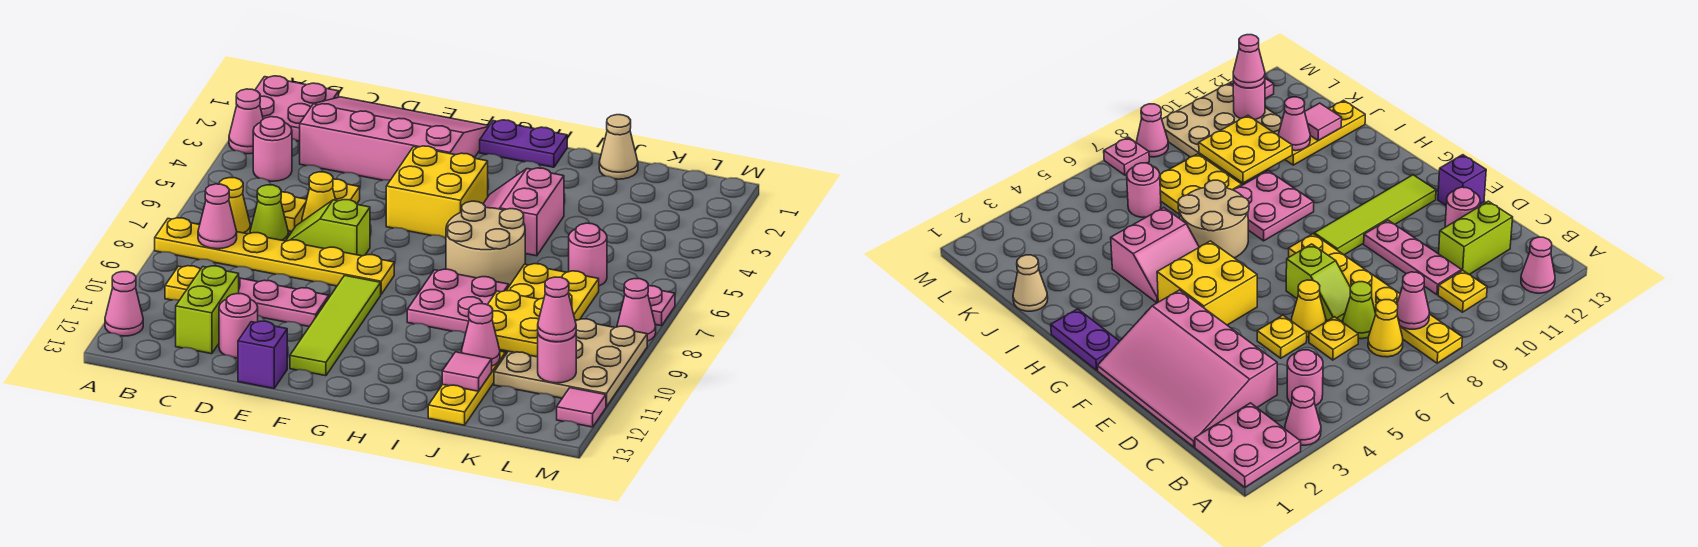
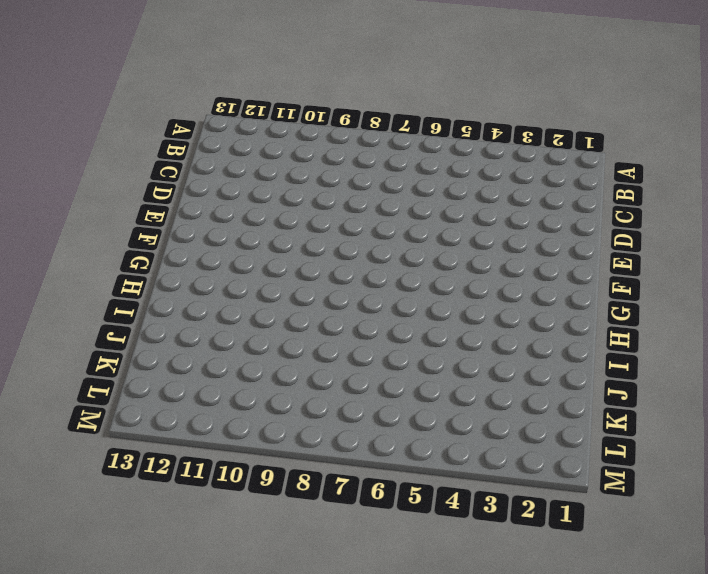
none -> pink 2x2 plate [255,76,339,141]
none -> pink 1x1 cone [229,89,263,154]
none -> yellow 1x6 plate [155,218,394,294]
none -> pink 1x1 cone [105,272,143,336]

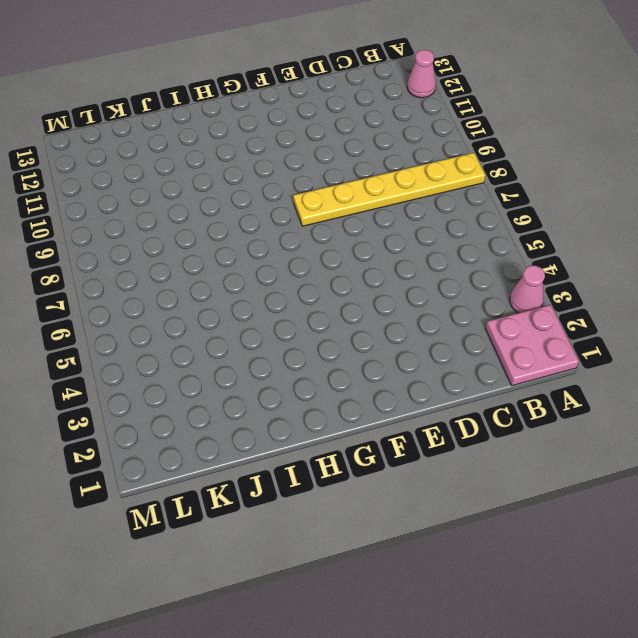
none -> pink 1x1 round brick [253,117,292,181]
none -> yellow 1x1 cone [219,177,250,234]
none -> yellow 1x1 plate [165,266,200,300]
none -> pink 3x4 slope [300,97,489,180]

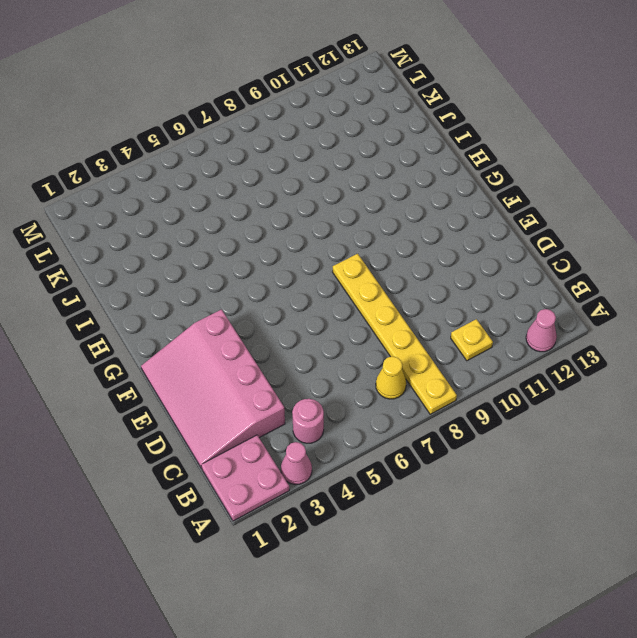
none -> yellow 1x1 plate [281,192,307,232]
none -> lime 1x1 cone [250,185,289,241]
none -> pink 1x3 plate [239,278,329,327]
none -> lime 1x2 brick [176,266,239,354]

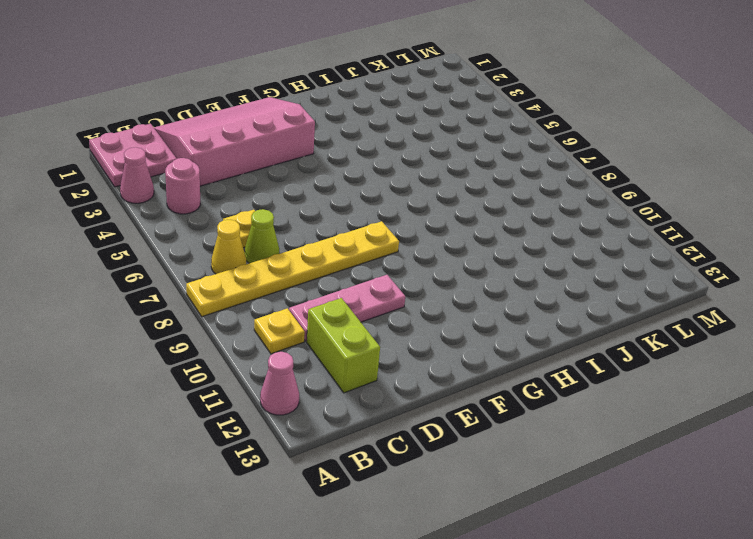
none -> yellow 1x1 plate [333,179,360,204]
none -> yellow 1x1 cone [302,172,335,221]
none -> lime 1x2 slope [286,200,370,256]
none -> pink 1x1 round brick [219,294,258,358]

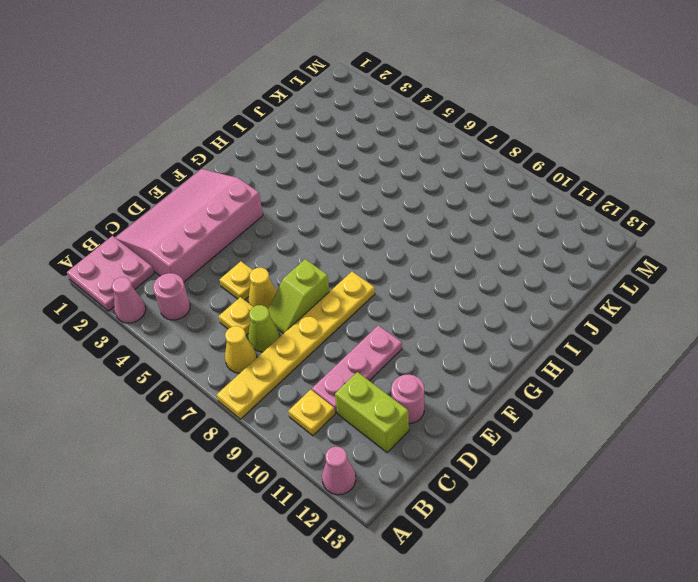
none -> purple 1x1 brick [238,321,287,389]
none -> yellow 2x2 brick [386,146,488,238]
none -> lime 1x4 tile [290,275,381,376]
none -> purple 1x2 plate [480,120,567,167]

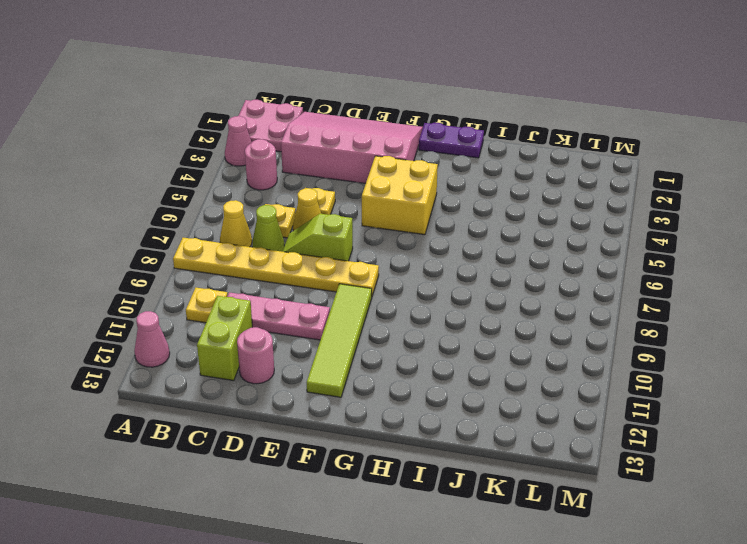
none -> purple 1x1 brick [238,321,287,389]
none -> pink 2x2 slope [483,168,564,256]
none -> tan 2x2 round brick [446,201,525,286]
none -> pink 2x2 plate [407,269,509,333]

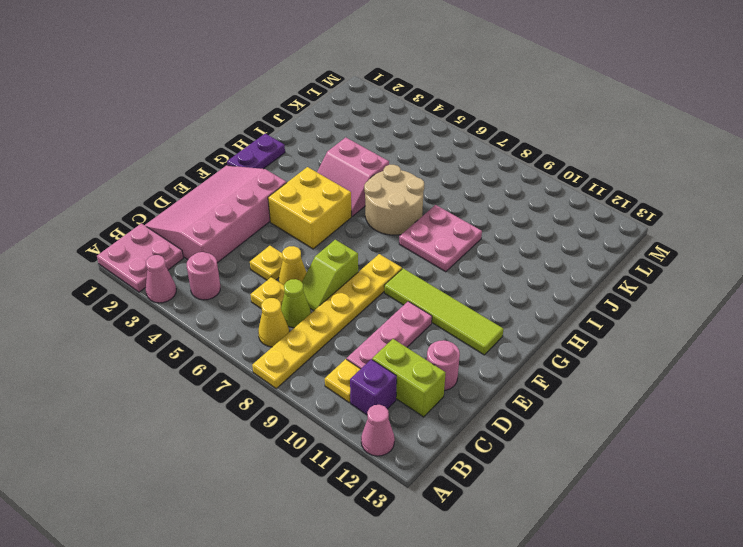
purple 1x1 brick [350,359,397,415] -> purple 1x1 brick moved to [238,321,287,389]
none -> tan 1x1 cone [599,115,638,179]
none -> yellow 2x2 plate [506,264,599,320]
none -> yellow 1x3 plate [428,351,505,425]
none -> pink 1x1 round brick [569,223,607,286]

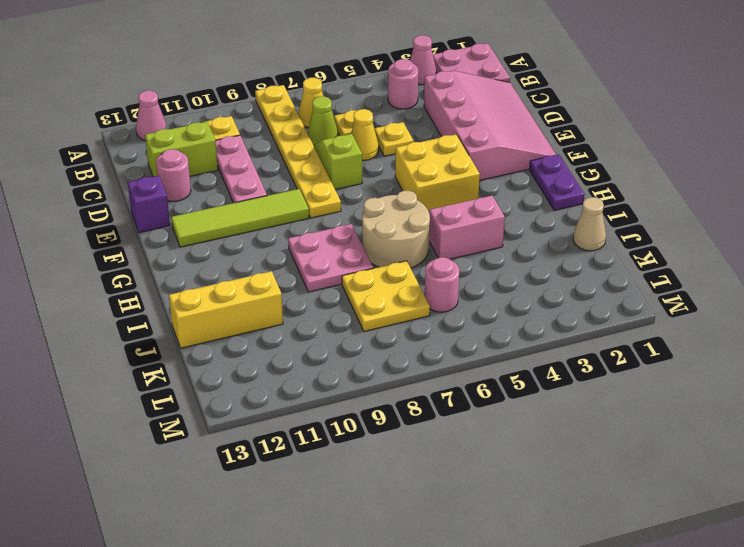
yellow 1x3 brick [169,271,283,348] -> yellow 1x3 plate [428,351,505,425]
none -> tan 3x3 plate [494,319,647,407]
none -> pink 1x1 plate [648,286,675,326]
none -> pink 1x1 cone [617,279,656,341]
none -> pink 1x1 tile [557,388,606,427]

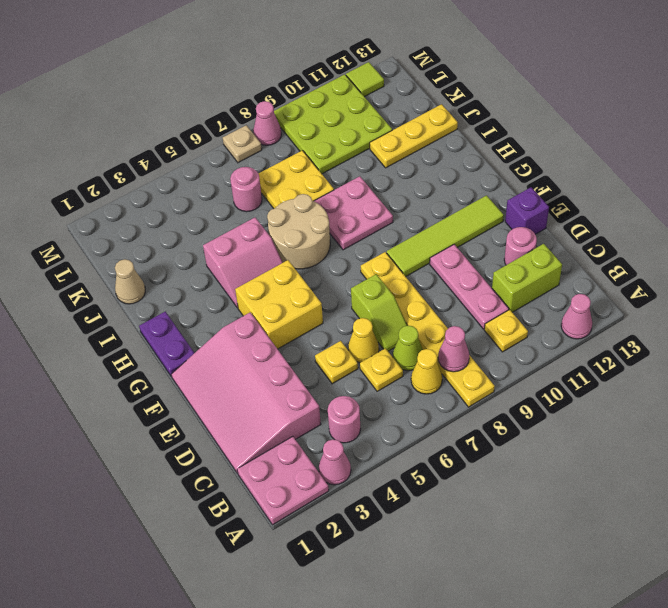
lime 3x3 plate [274,74,392,174] -> tan 3x3 plate [494,319,647,407]
tan 1x1 plate [223,125,262,163] -> pink 1x1 plate [648,286,675,326]
lime 1x1 tile [346,62,384,97] -> pink 1x1 tile [557,388,606,427]
none -> yellow 2x2 plate [488,291,544,357]
none -> pink 1x1 cone [461,304,500,366]
none -> pink 1x1 tile [442,352,492,391]
none -> pink 1x1 round brick [538,334,576,383]

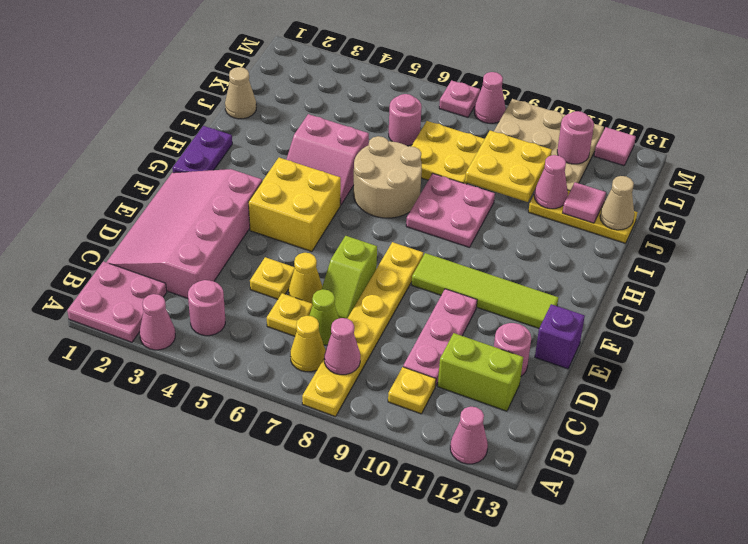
tan 1x1 cone [600,176,634,230] -> none
none -> pink 1x1 cone [538,277,576,342]

